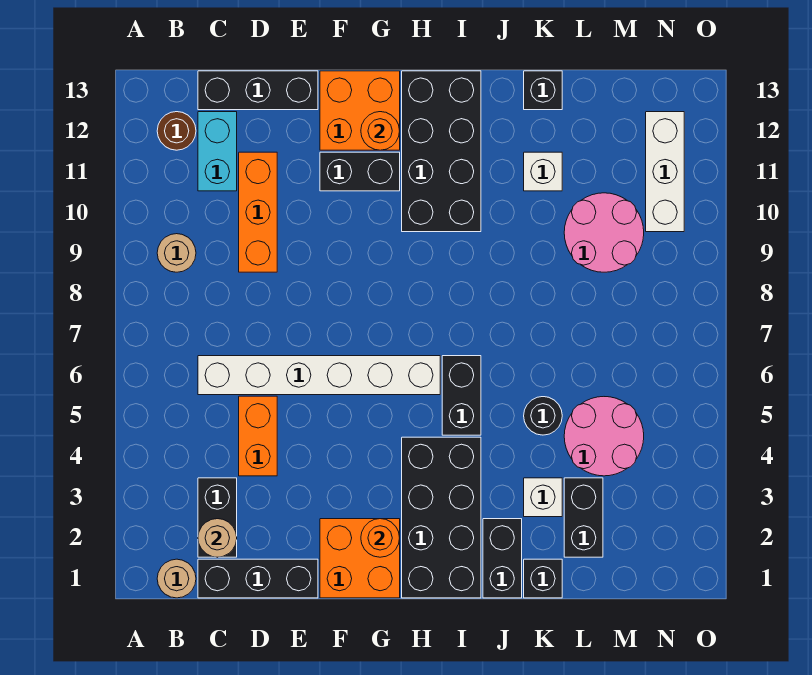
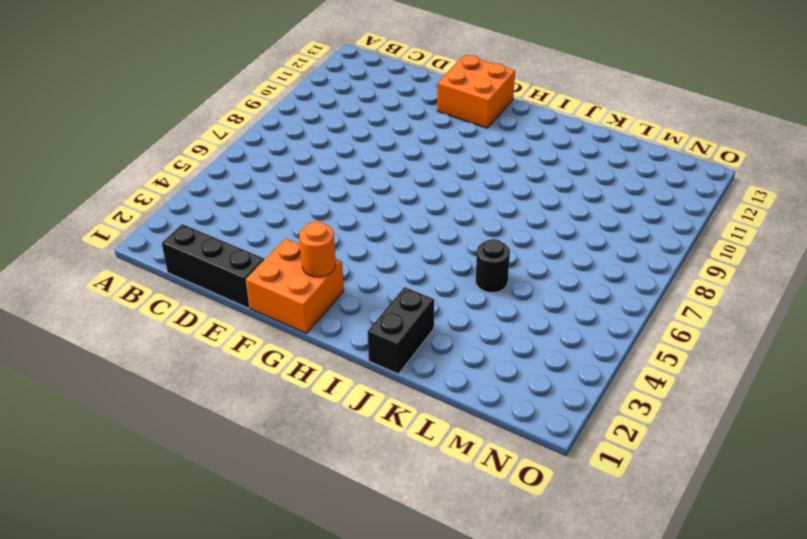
none -> tan 1x1 round brick [157,559,196,598]
none -> tan 1x1 round brick [157,234,196,272]
none -> brown 1x1 round brick [157,112,196,150]

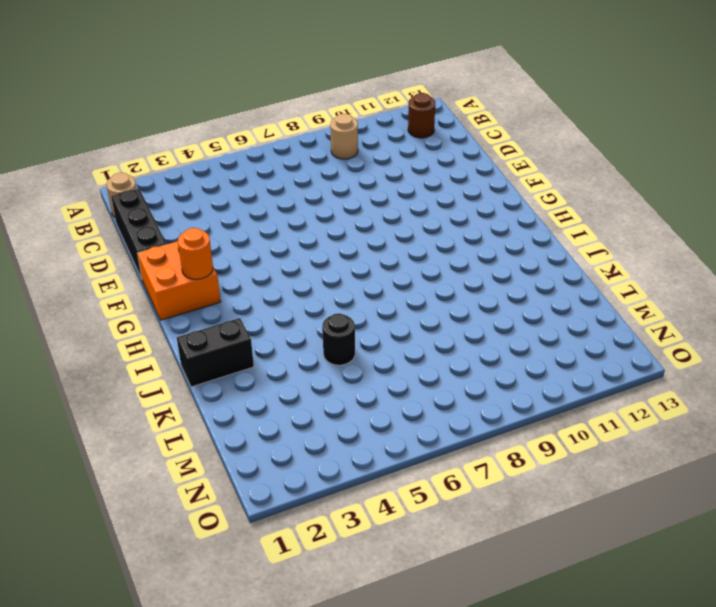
none -> black 1x2 brick [198,478,237,557]
none -> white 1x6 brick [198,356,440,395]
none -> cyan 1x2 brick [198,112,237,191]

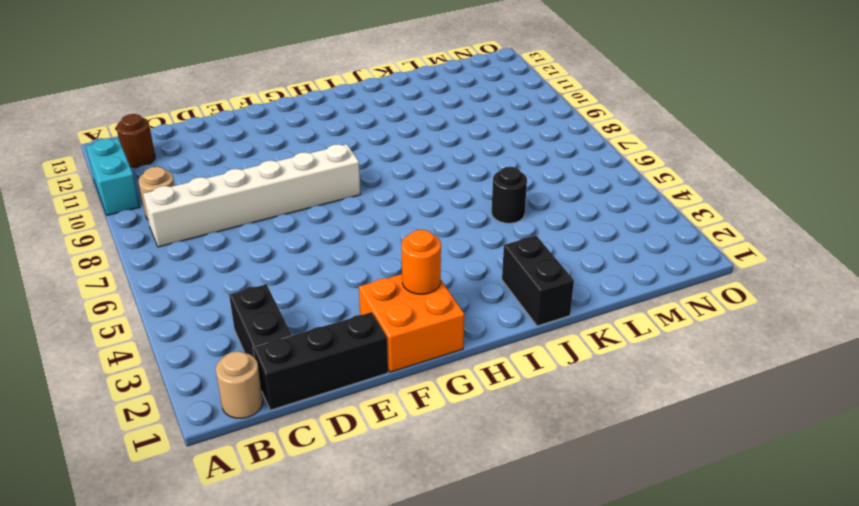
cyan 1x2 brick [86,138,140,215] -> cyan 1x2 brick moved to [198,112,237,191]
white 1x6 brick [143,144,361,247] -> white 1x6 brick moved to [198,356,440,395]
none -> black 1x3 brick [198,71,318,110]
none -> orange 1x2 brick [239,396,277,476]
none -> orange 1x3 brick [239,152,277,272]

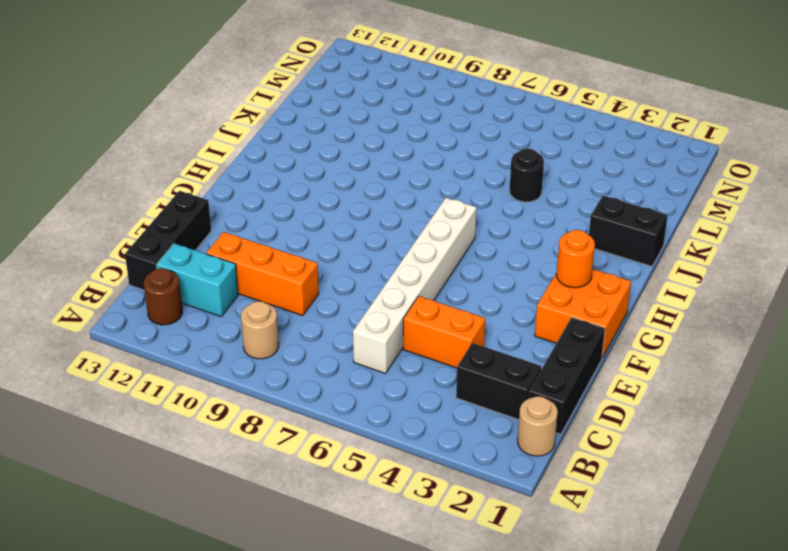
none -> black 1x2 brick [320,152,400,191]
none -> orange 2x2 brick [320,71,400,150]
none -> black 2x4 brick [402,437,481,598]

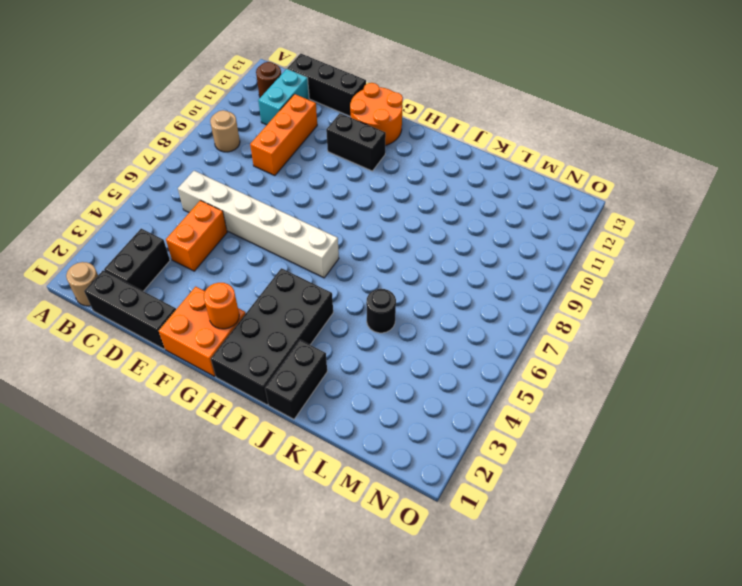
orange 2x2 round brick [350,83,403,146] -> orange 2x2 brick [320,71,400,150]
none -> black 2x4 brick [402,71,481,232]
none -> black 1x2 brick [442,356,481,435]
none -> black 1x1 brick [524,559,562,598]

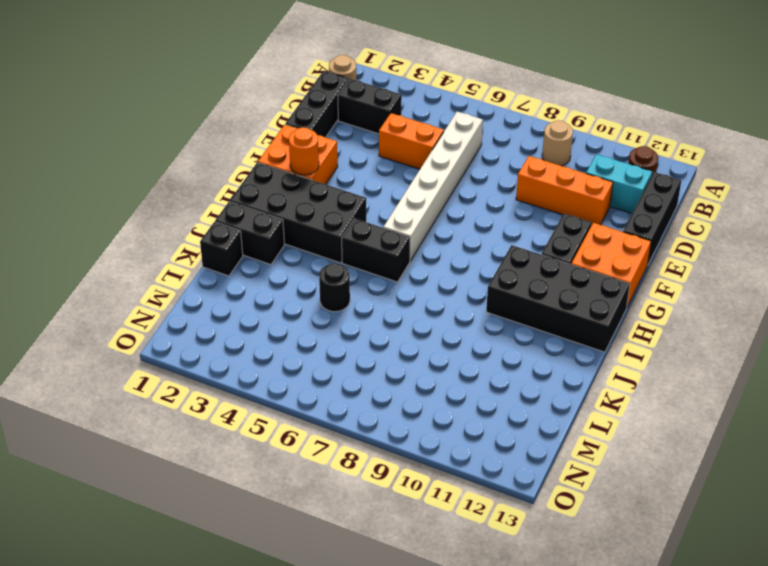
none -> white 1x1 brick [524,478,562,517]
none -> white 1x1 brick [524,152,562,191]
none -> black 1x1 brick [524,71,562,110]

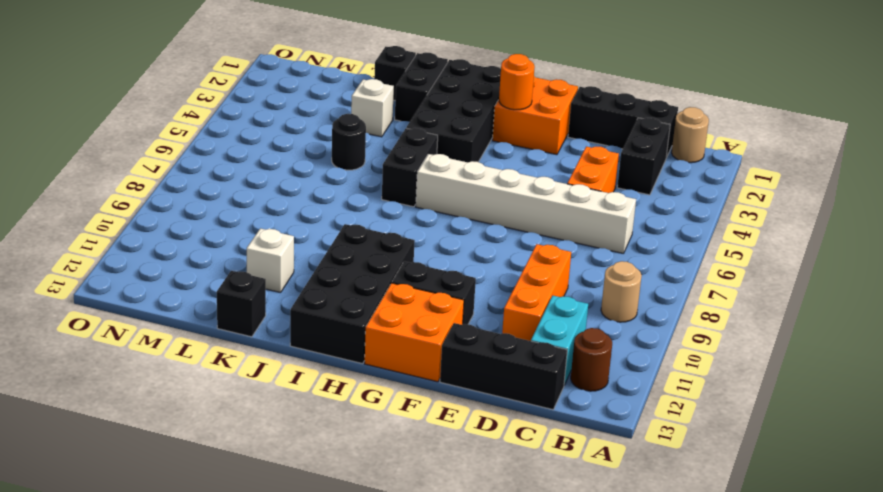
none -> black 1x2 brick [564,478,603,557]
none -> pink 2x2 round brick [564,397,644,476]
none -> pink 2x2 round brick [564,193,644,272]

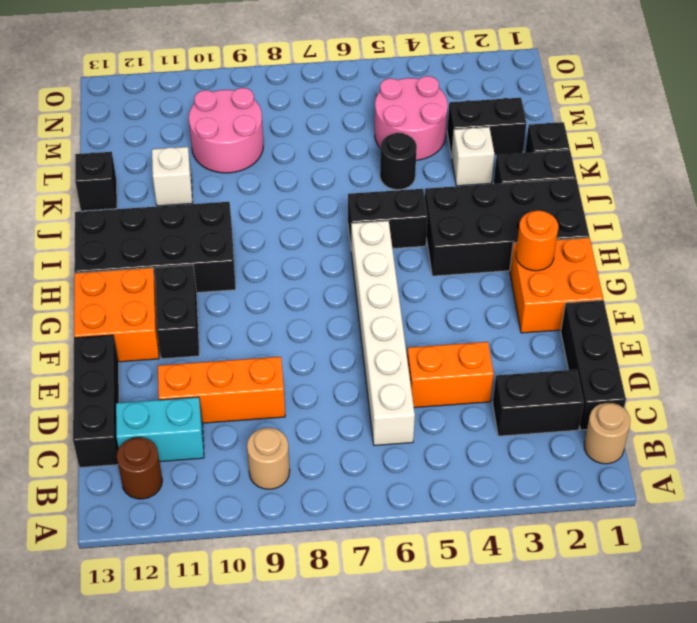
none -> white 1x3 brick [646,112,684,232]
none -> tan 1x1 round brick [198,519,237,557]
none -> orange 1x1 round brick [361,112,400,150]

